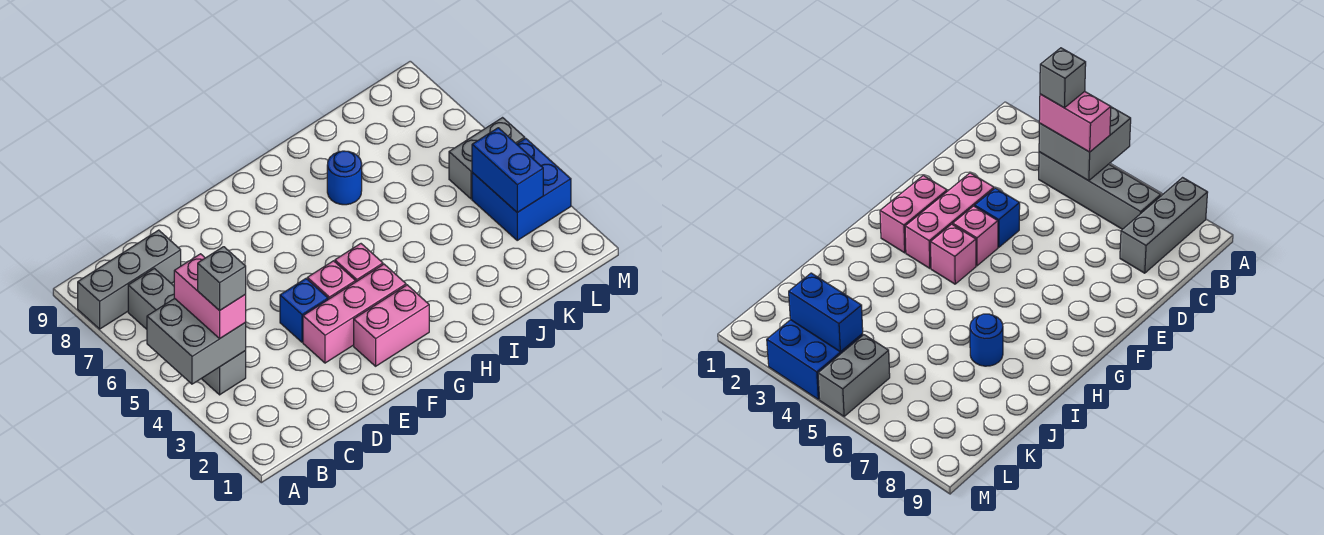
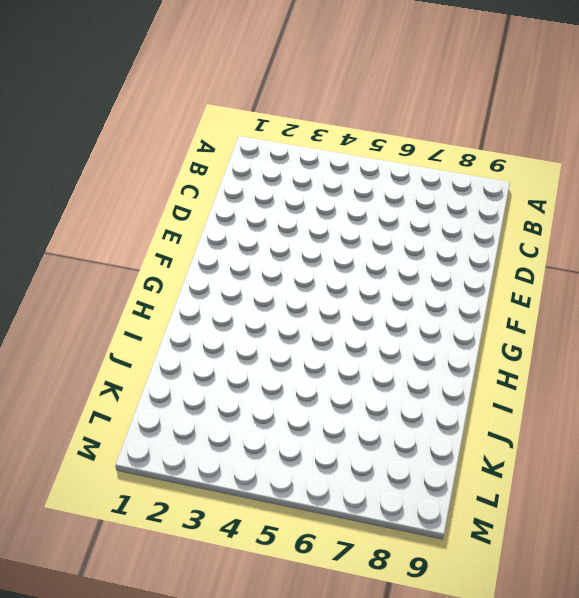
none -> grey 1x3 brick [78,230,181,329]
none -> grey 1x4 brick [128,268,246,395]
none -> pink 1x3 brick [303,264,406,363]

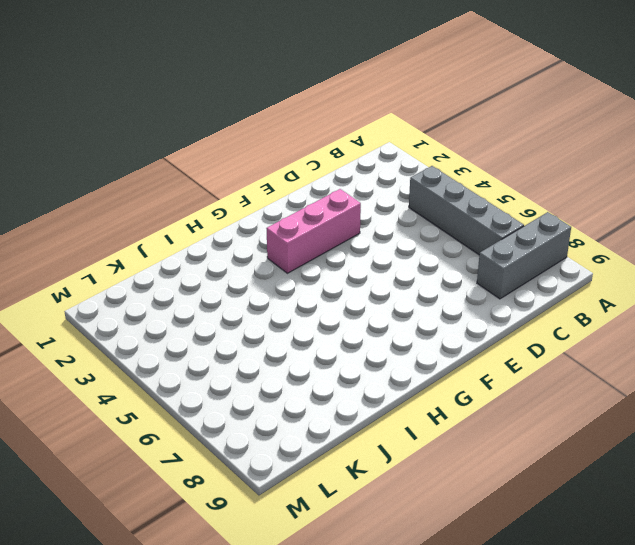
none -> blue 1x1 brick [280,279,328,342]
none -> pink 1x2 brick [354,285,429,366]
none -> pink 1x1 brick [307,261,356,299]

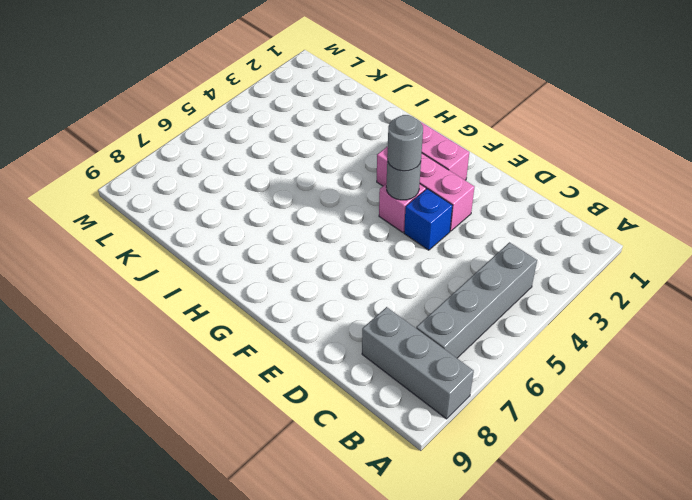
grey 1x1 round brick [386,160,421,200] -> none
grey 1x1 round brick [387,115,423,171] -> none
none -> pink 1x1 brick [335,244,383,282]
none -> blue 1x1 round brick [327,151,362,205]
none -> blue 2x2 brick [472,138,571,240]

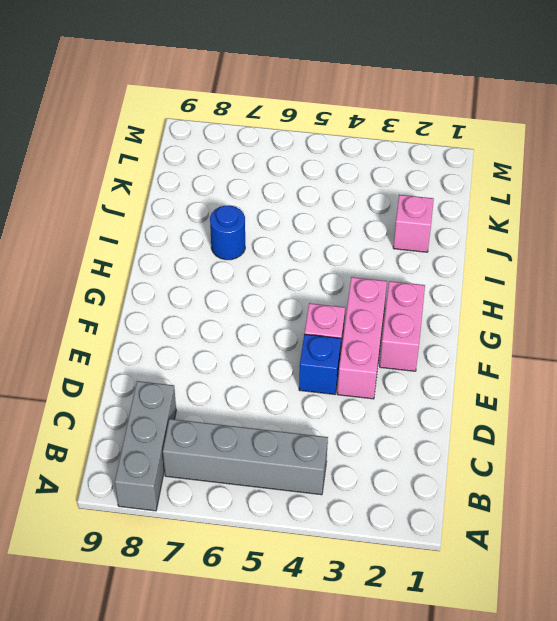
pink 1x1 brick [393,195,434,252] -> pink 1x1 brick moved to [335,244,383,282]
none -> blue 2x2 brick [472,138,571,240]
none -> grey 1x2 brick [449,118,525,199]
none -> grey 2x2 brick [147,298,246,384]

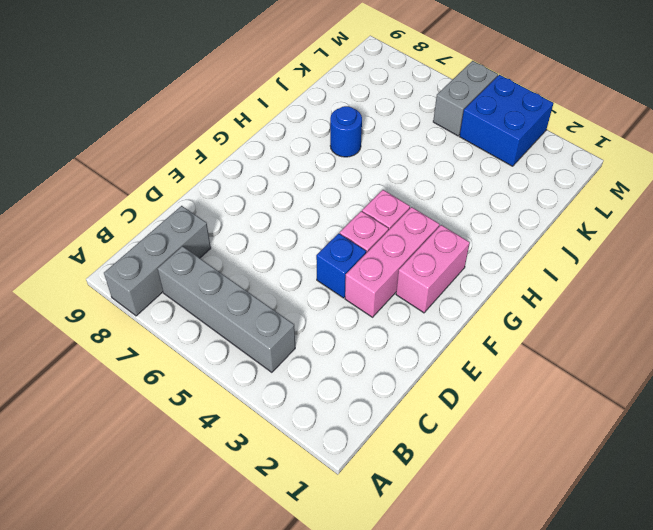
none -> grey 2x2 brick [147,298,246,384]
none -> blue 1x2 brick [472,128,543,212]
none -> pink 1x2 brick [174,254,246,338]

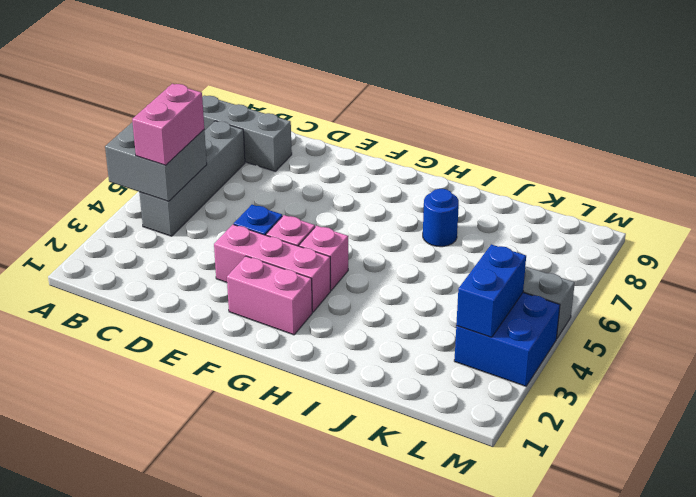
none -> grey 1x1 brick [198,247,246,311]

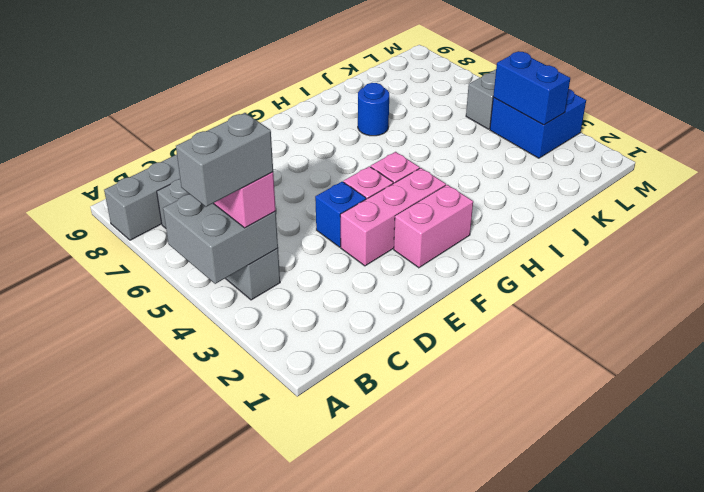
grey 1x2 brick [176,113,273,207] -> grey 1x1 brick [198,247,246,311]

